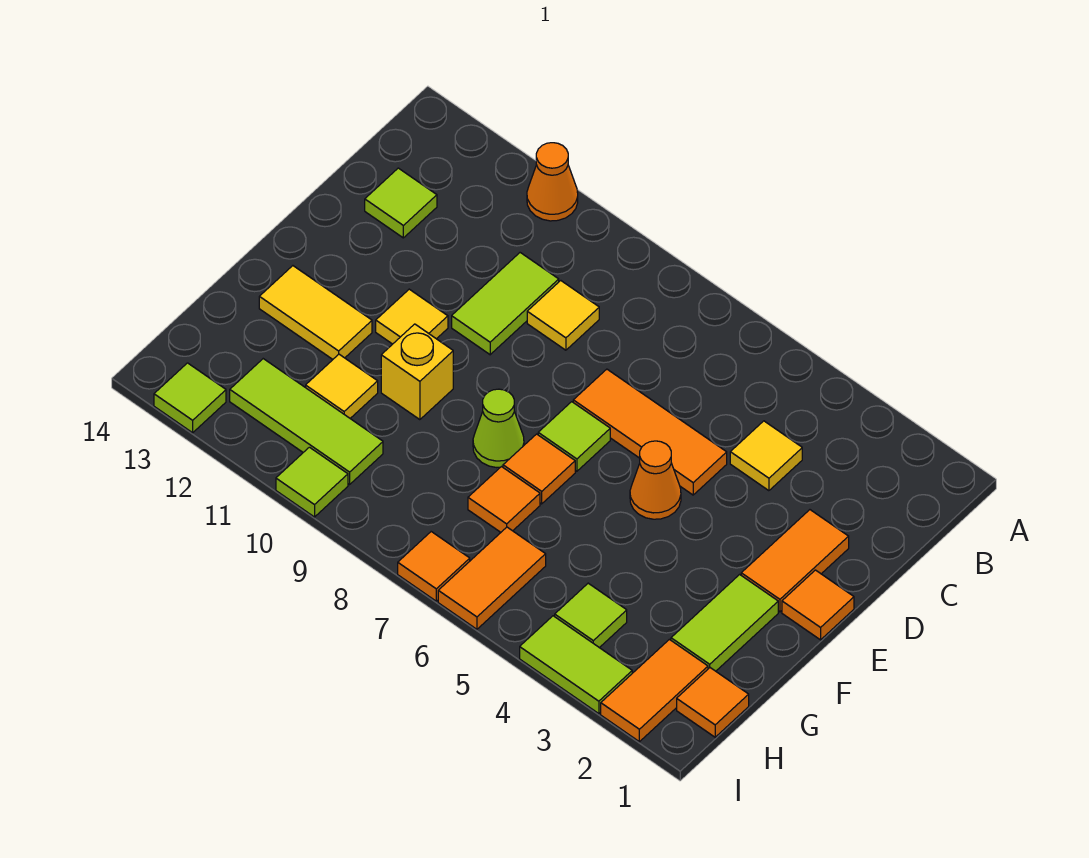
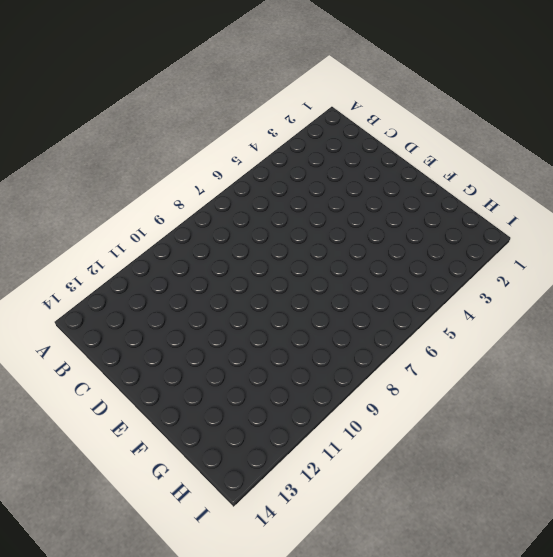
none -> orange 1x1 cone [527,143,578,221]
none -> yellow 1x1 tile [730,421,802,491]
none -> yellow 1x1 tile [527,281,599,350]

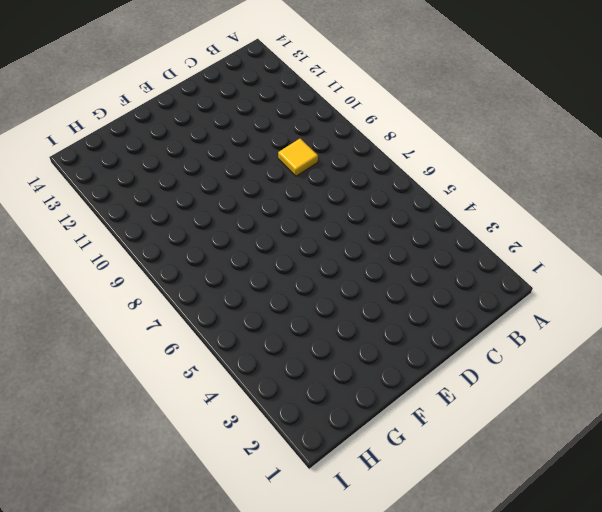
none -> orange 1x1 cone [527,143,578,221]
none -> yellow 1x1 tile [730,421,802,491]
none -> lime 1x2 tile [452,253,559,355]

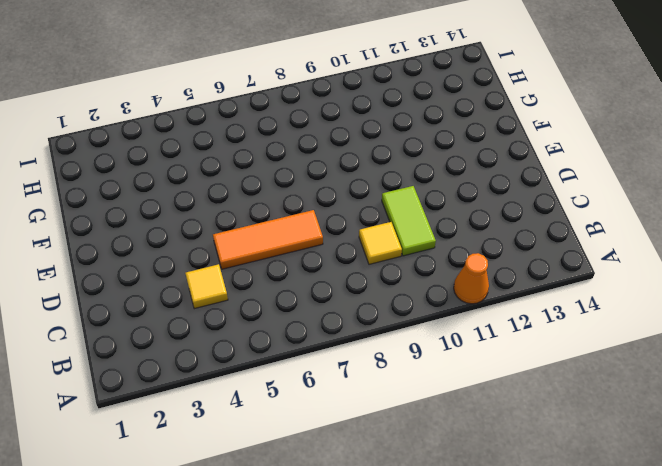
none -> lime 1x1 tile [365,168,437,238]
none -> orange 1x2 tile [741,510,849,612]
none -> orange 1x1 tile [782,570,854,640]

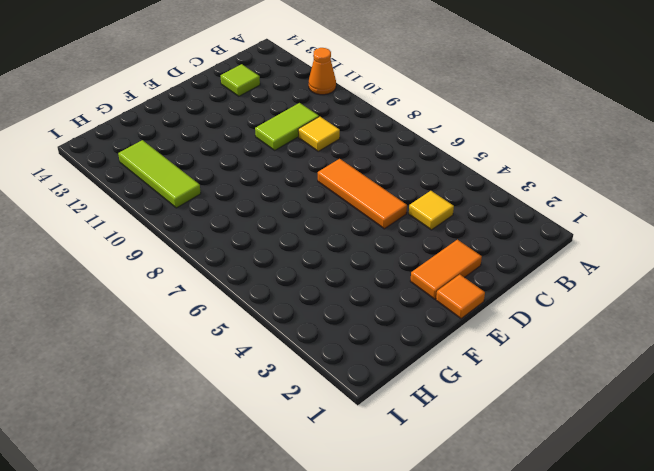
none -> orange 1x1 cone [630,441,681,519]
none -> lime 1x1 tile [538,402,610,471]
none -> yellow 1x1 tile [376,289,448,344]

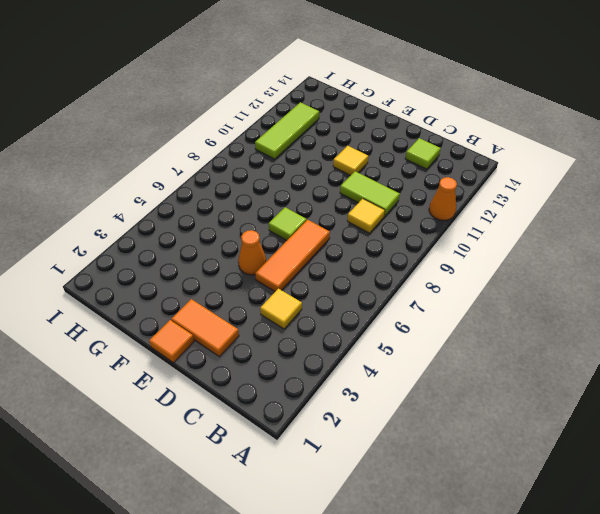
none -> lime 1x2 tile [671,574,778,671]
none -> orange 1x1 tile [503,434,575,504]
none -> lime 1x1 cone [473,389,524,468]

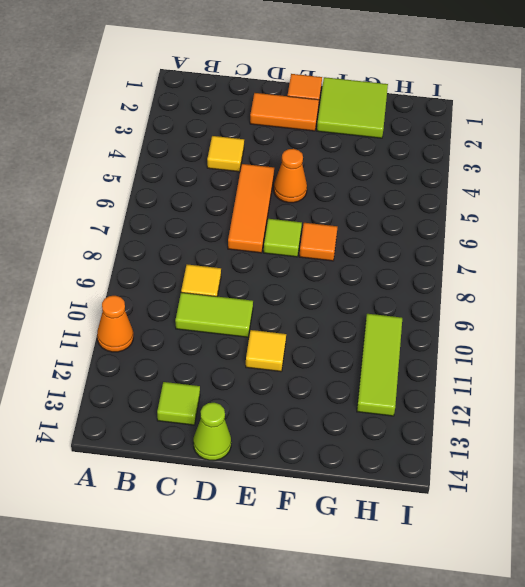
lime 1x1 cone [193,403,231,460] -> lime 1x1 cone moved to [473,389,524,468]
lime 2x2 tile [317,77,388,138] -> lime 1x2 tile [671,574,778,671]
none -> yellow 1x1 brick [381,324,453,420]
none -> yellow 1x2 tile [259,266,372,359]
none -> orange 1x1 tile [468,467,540,532]

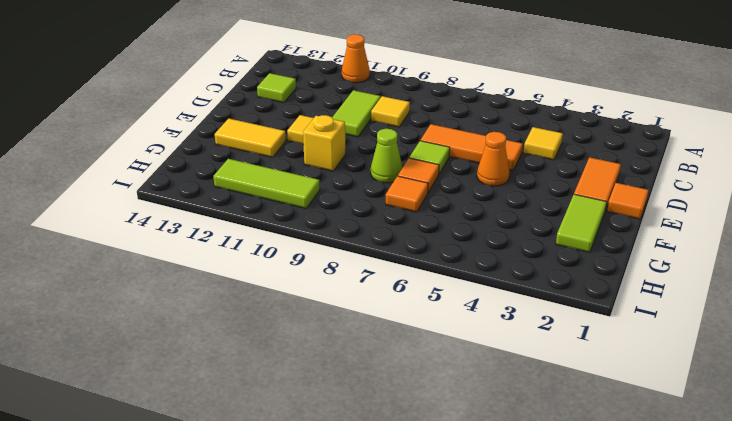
none -> yellow 1x1 tile [306,354,378,418]
none -> orange 1x1 tile [677,668,749,737]
none -> orange 1x2 tile [601,639,708,742]

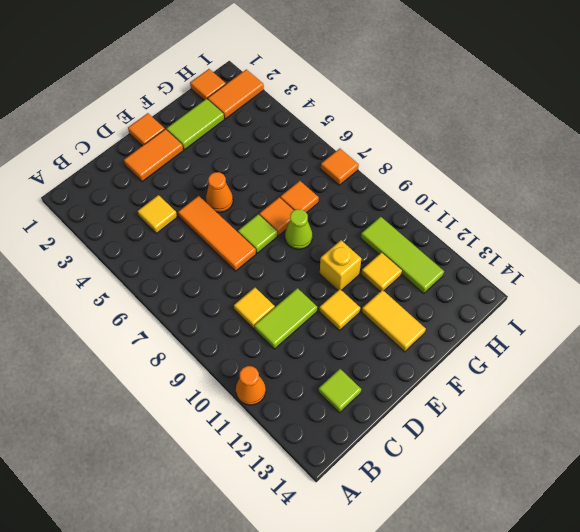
none -> lime 1x1 tile [555,583,627,648]
none -> orange 1x2 tile [438,527,546,629]
none -> lime 1x2 tile [520,616,632,714]

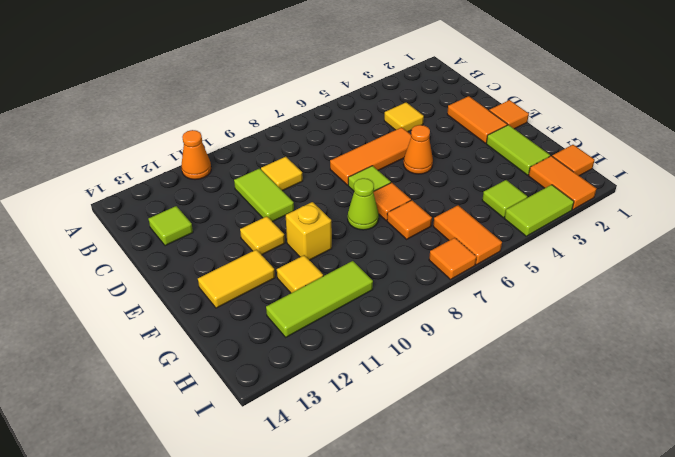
none -> lime 1x1 tile [276,447,348,517]
none -> lime 1x1 tile [154,363,226,433]

